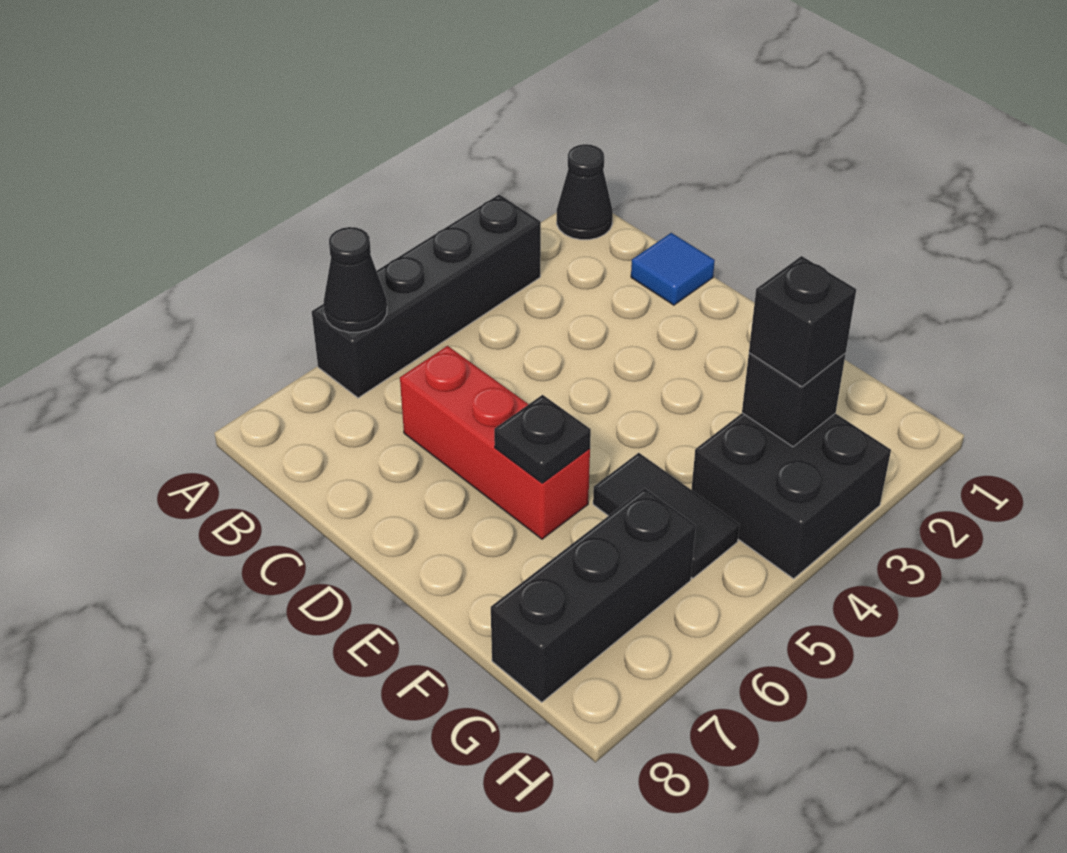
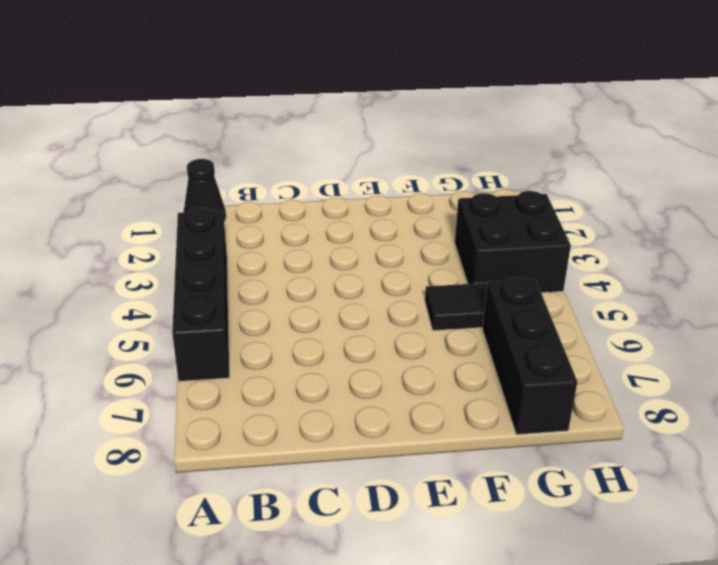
none -> blue 1x1 tile [631,233,715,305]
none -> red 1x3 brick [400,346,590,539]

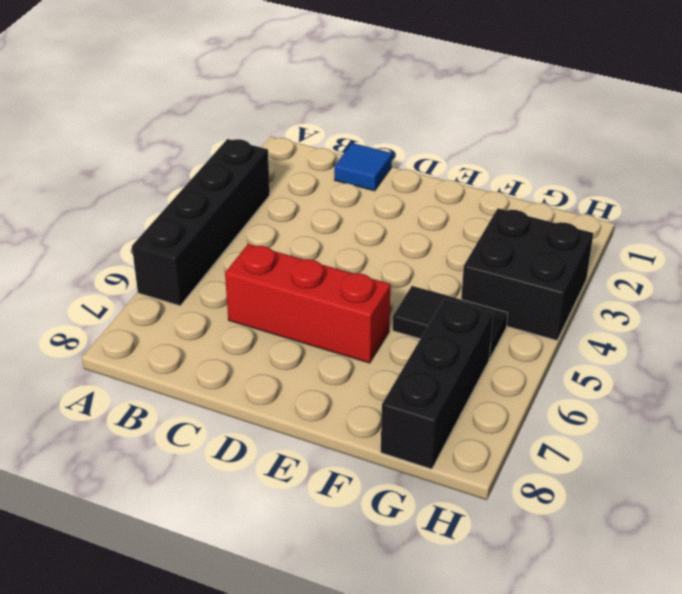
none -> black 1x1 cone [557,144,613,240]
none -> black 1x1 cone [323,227,387,332]

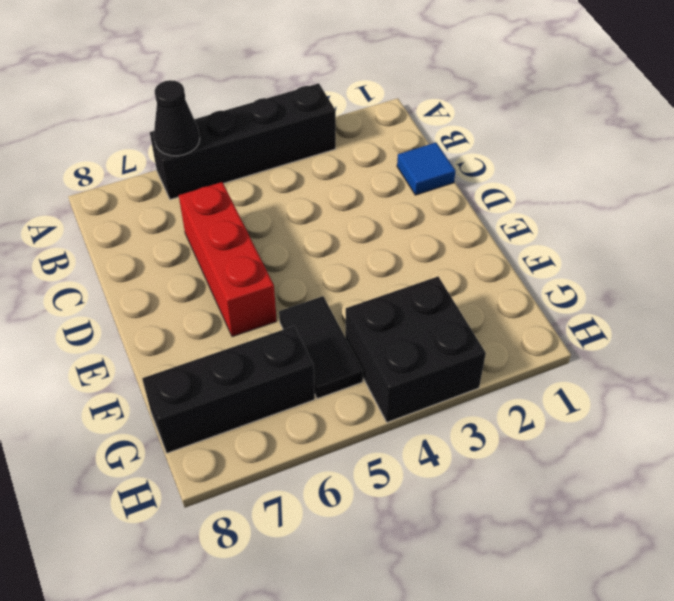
none -> black 1x1 cone [557,144,613,240]
none -> black 1x1 plate [494,395,591,483]

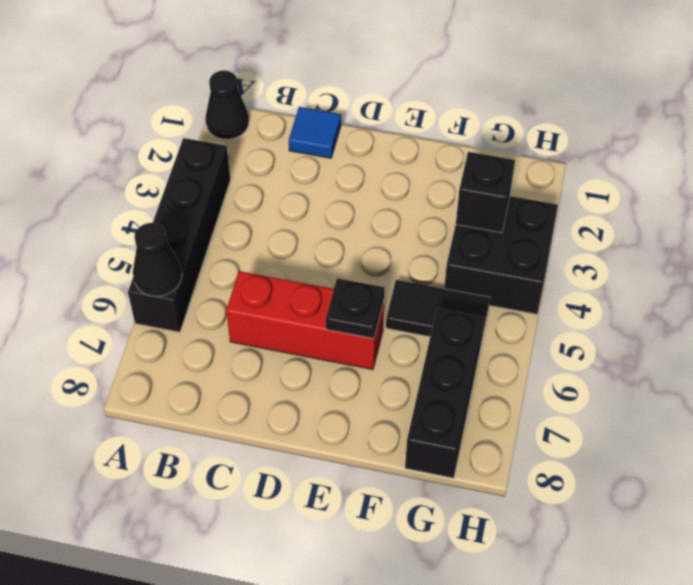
none -> black 1x1 brick [749,256,856,387]

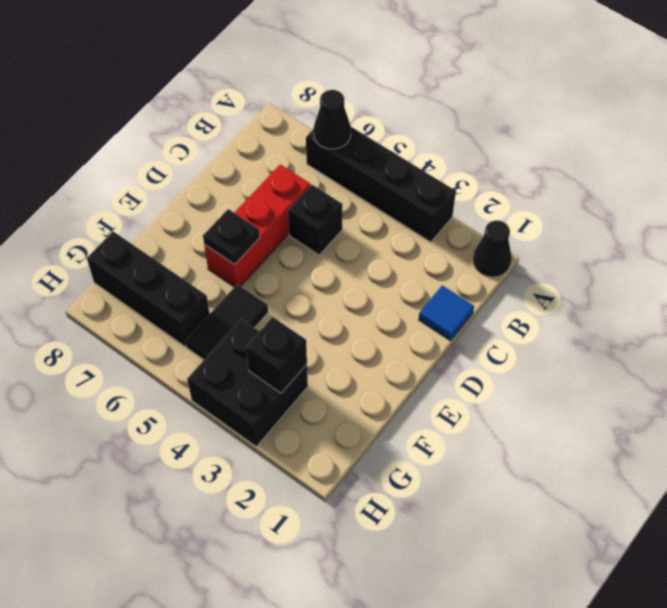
black 1x1 brick [288,185,343,255] -> black 1x1 brick moved to [749,256,856,387]

